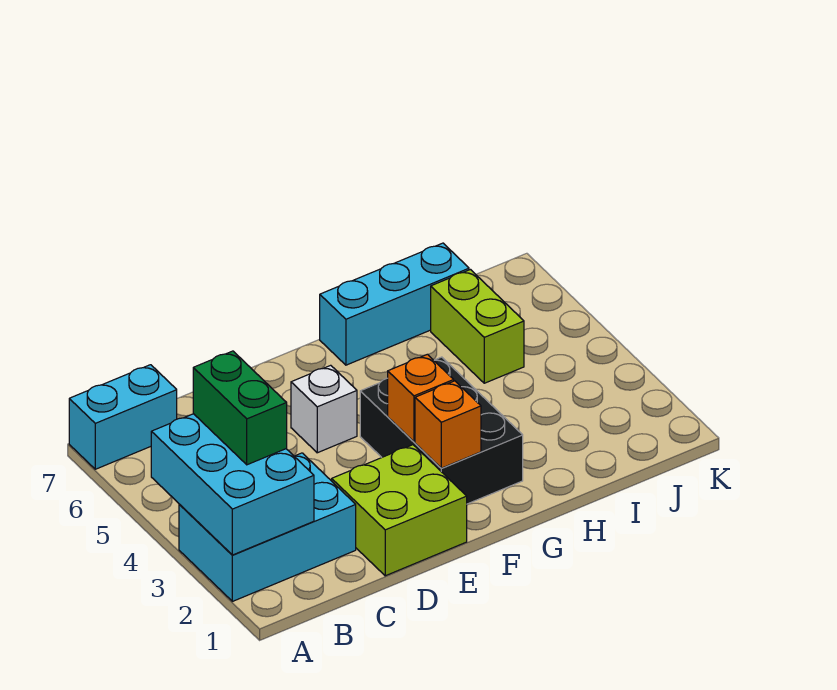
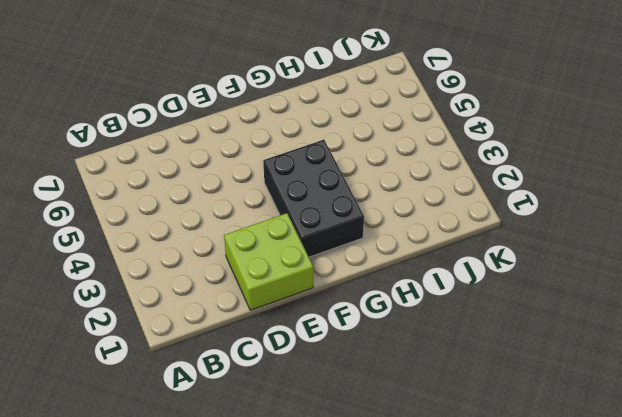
none -> cyan 2x3 brick [179,453,356,601]
none -> cyan 1x2 brick [69,365,177,469]

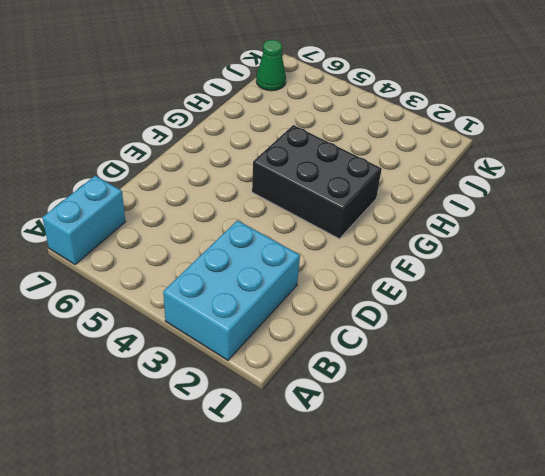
green 1x1 cone [256,40,286,91] -> none
none -> lime 2x2 brick [332,445,467,576]
none -> white 1x1 brick [291,365,357,453]

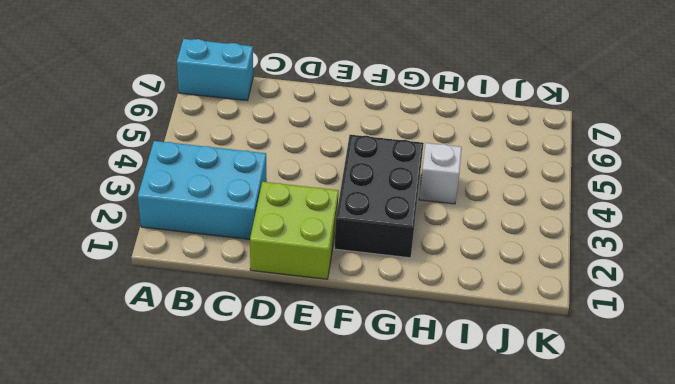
white 1x1 brick [419,143,462,204] -> white 1x1 brick moved to [291,365,357,453]
none -> cyan 1x3 brick [320,243,469,365]
none -> lime 1x2 brick [431,270,524,383]

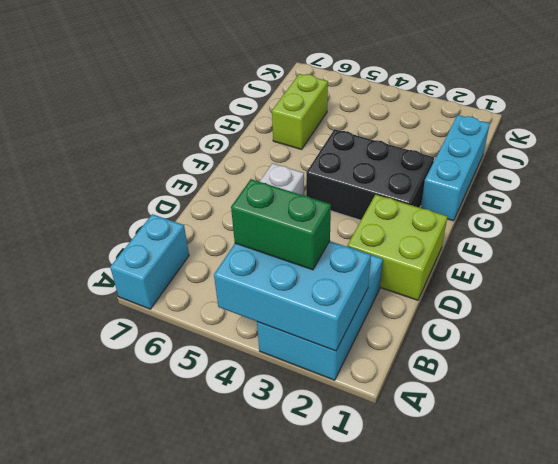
cyan 1x3 brick [421,115,490,221] -> cyan 1x3 brick moved to [320,243,469,365]
lime 1x2 brick [272,74,328,150] -> lime 1x2 brick turned to [431,270,524,383]
none -> orange 1x1 brick [415,381,481,468]
none -> orange 1x1 brick [388,354,454,442]

